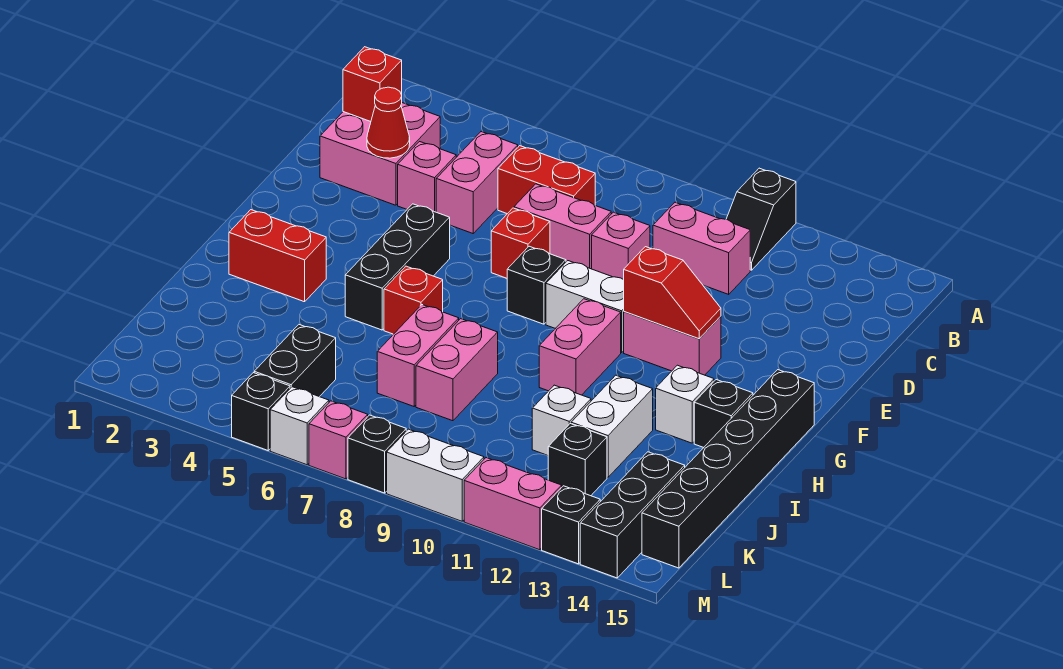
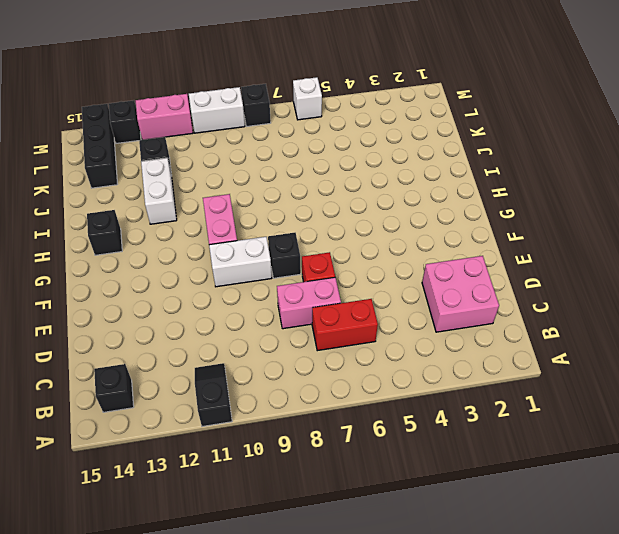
black 1x1 brick [94,364,134,412] -> black 1x1 brick moved to [232,373,290,450]
none -> pink 1x2 brick [436,132,518,233]
none -> pink 1x2 brick [653,202,750,294]
none -> pink 1x1 brick [398,142,456,212]
none -> pink 1x1 brick [592,212,650,280]

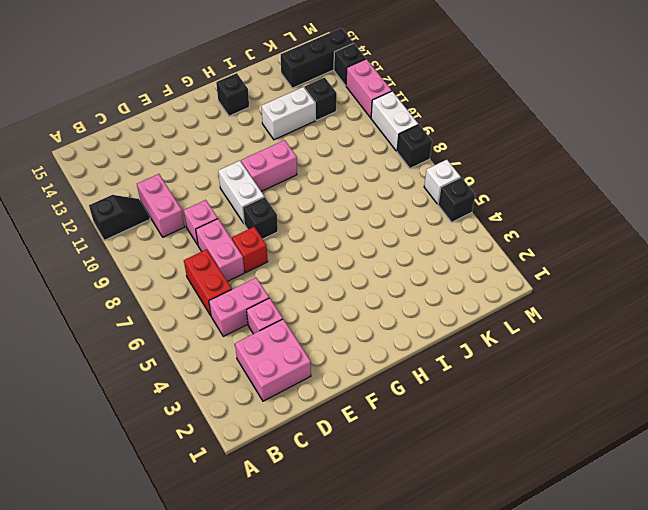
none -> black 1x3 brick [345,204,450,330]
none -> pink 1x2 brick [624,312,721,375]
none -> black 1x6 brick [642,370,814,568]
none -> red 1x2 brick [229,210,326,302]

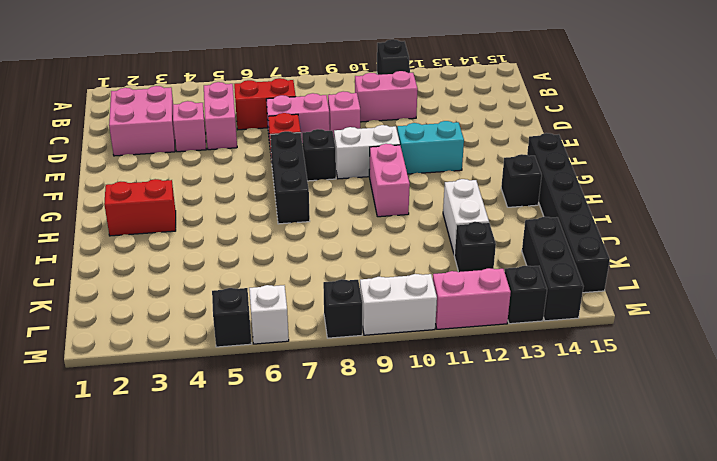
black 1x3 brick [270,131,310,224] -> black 1x3 brick moved to [345,204,450,330]
cyan 1x2 brick [397,121,464,174] -> pink 1x2 brick [624,312,721,375]
none -> red 1x1 brick [384,266,443,334]
none -> white 1x1 brick [656,365,714,443]
none -> pink 1x2 brick [377,305,459,406]
none -> pink 1x2 brick [416,319,498,421]

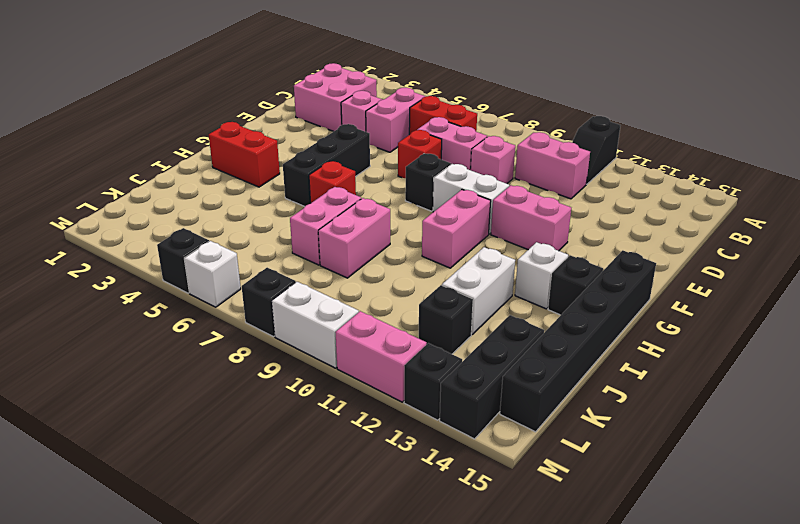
none -> white 1x1 brick [532,385,591,455]
none -> black 1x2 brick [254,325,336,397]
none -> pink 1x1 brick [309,401,368,479]
none -> red 1x1 brick [343,47,402,122]

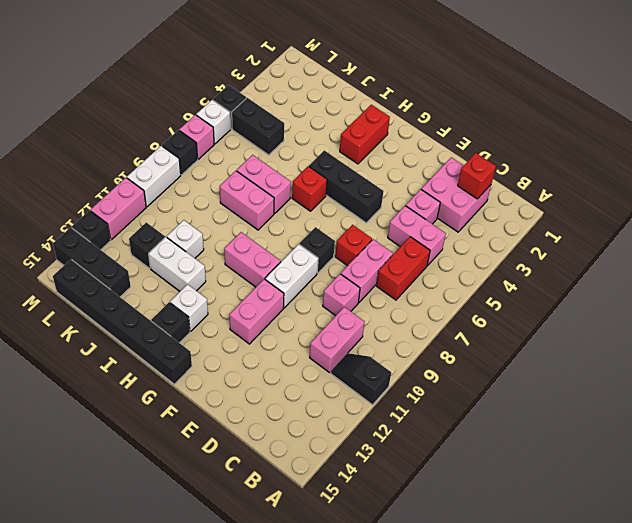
none -> red 1x1 cone [367,87,410,158]
none -> red 1x2 slope [624,247,721,339]

